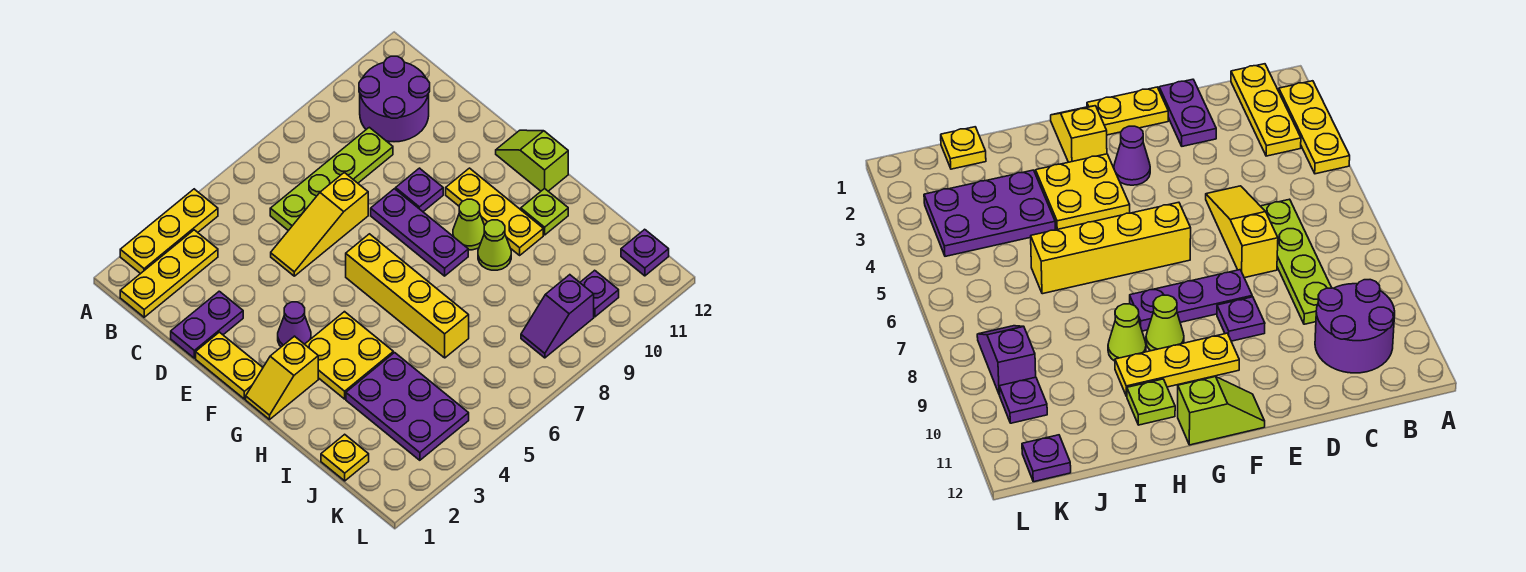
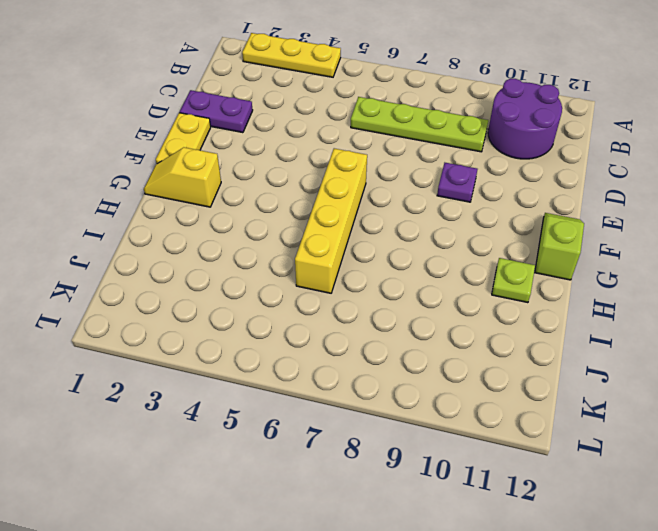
none -> yellow 1x3 plate [120,230,218,317]
none -> yellow 1x3 slope [271,172,368,276]
none -> purple 1x3 plate [371,189,468,276]

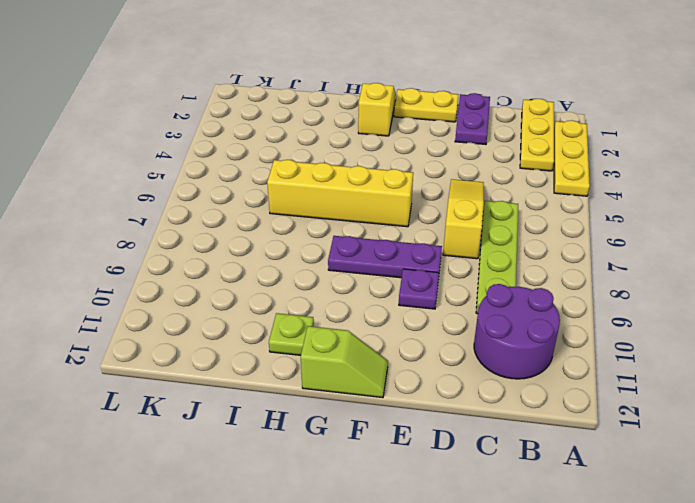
none -> purple 1x1 cone [278,302,311,347]
none -> yellow 1x3 plate [446,168,543,255]
none -> yellow 2x2 plate [305,312,393,399]

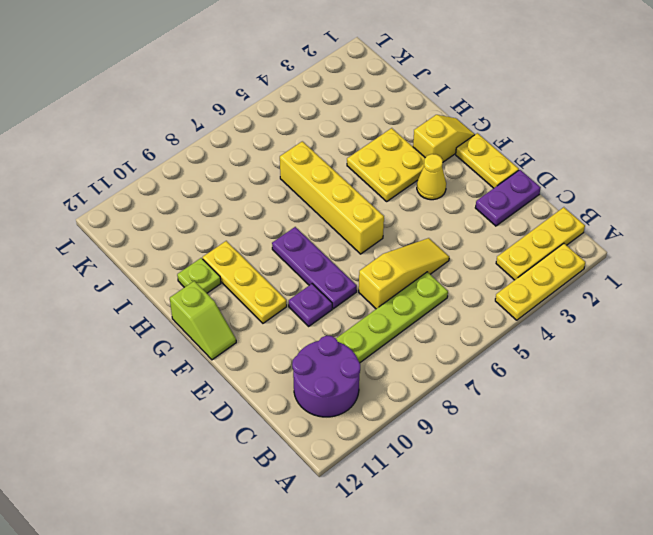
yellow 1x1 cone [417,154,446,200] -> purple 1x1 cone [278,302,311,347]
none -> lime 1x1 cone [453,199,484,250]
none -> lime 1x1 cone [478,220,511,270]
none -> purple 2x3 plate [346,353,469,460]

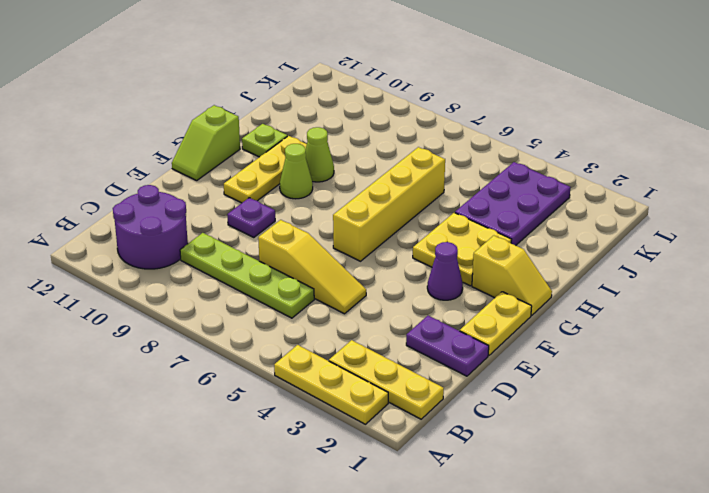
none -> purple 1x3 plate [371,189,468,276]
none -> yellow 1x1 plate [321,434,369,481]
none -> purple 1x2 slope [521,275,594,358]

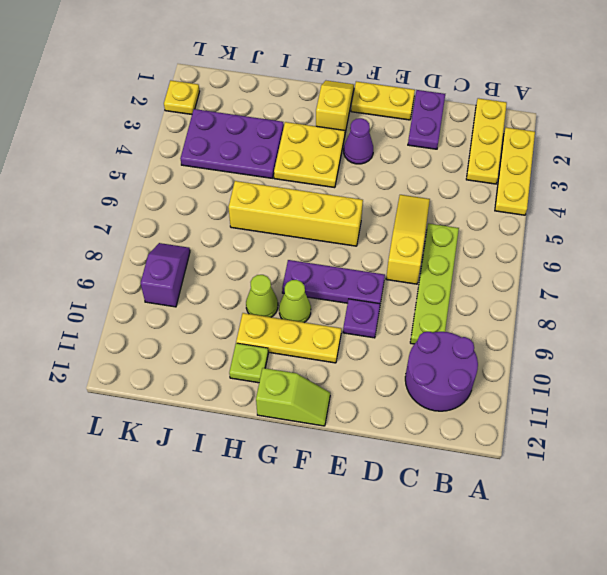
yellow 1x1 plate [164,80,200,114] -> yellow 1x1 plate moved to [321,434,369,481]
none -> purple 1x1 plate [580,270,619,317]
none -> purple 1x1 plate [621,229,669,276]

